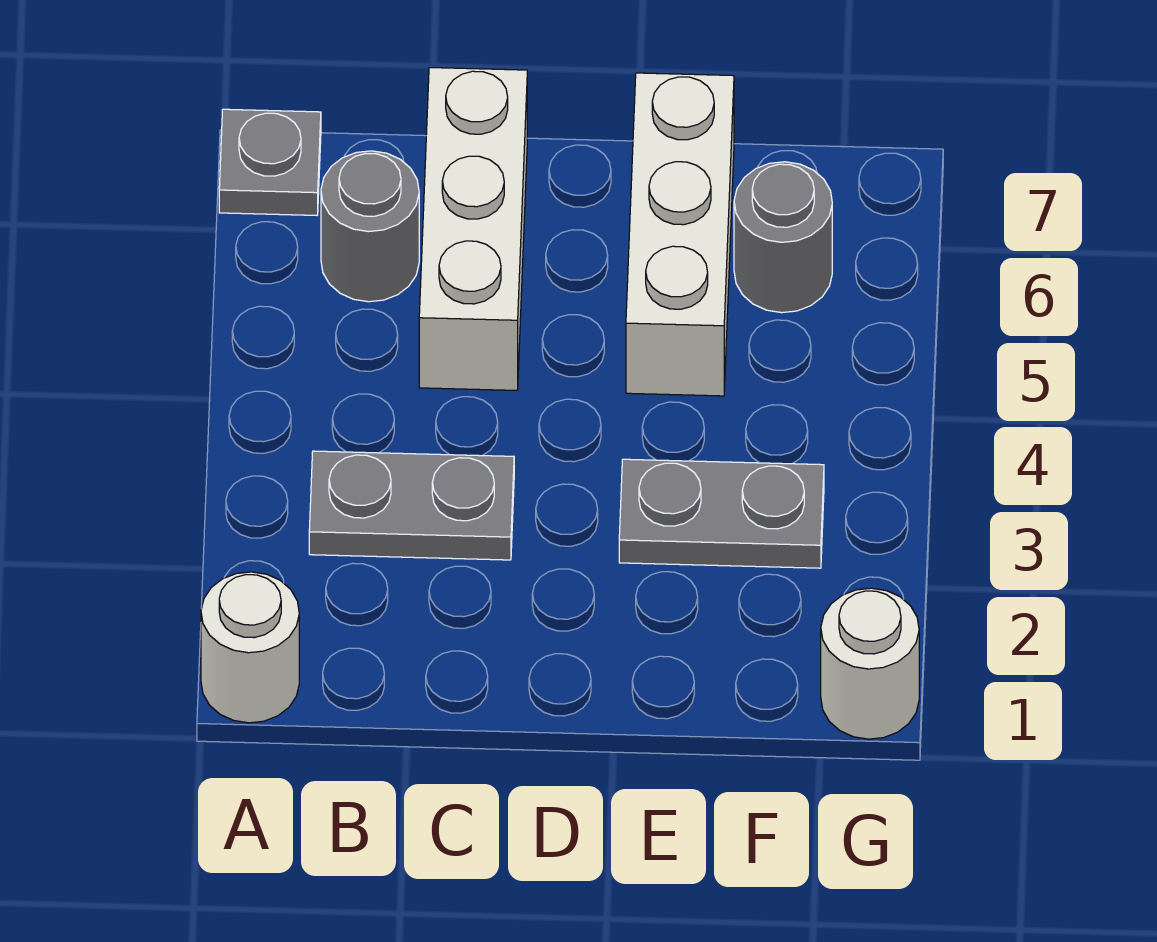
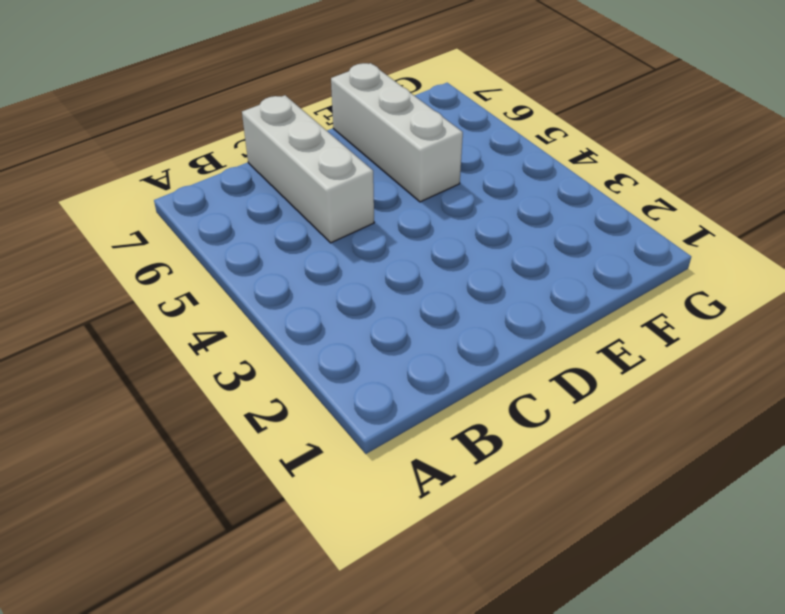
none -> white 1x1 round brick [201,572,299,723]
none -> grey 1x1 plate [219,109,321,215]

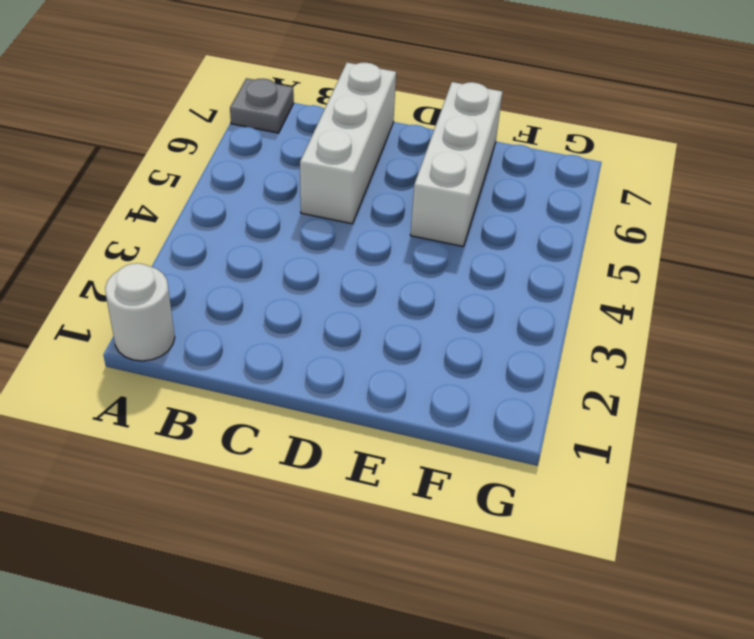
none -> grey 1x2 plate [309,451,514,560]
none -> grey 1x1 round brick [321,151,419,302]

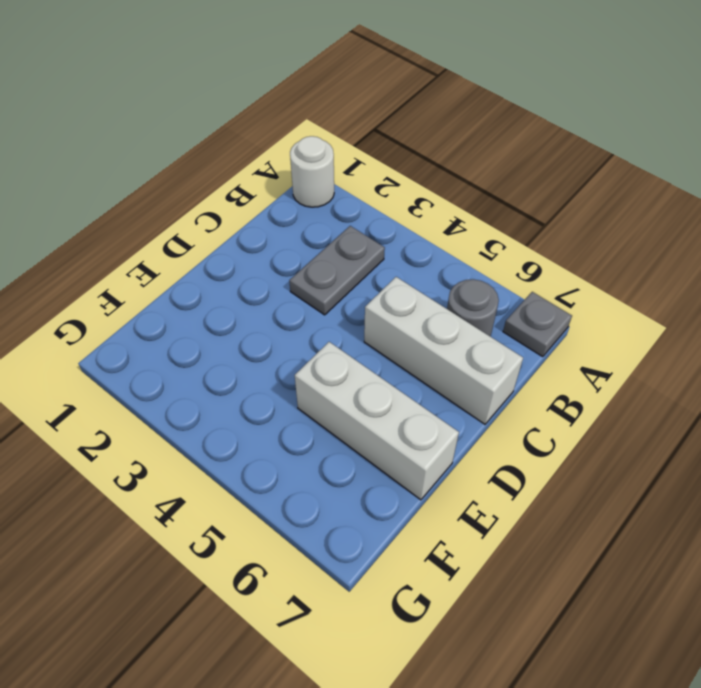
none -> grey 1x2 plate [619,459,824,568]
none -> grey 1x1 round brick [734,162,832,313]

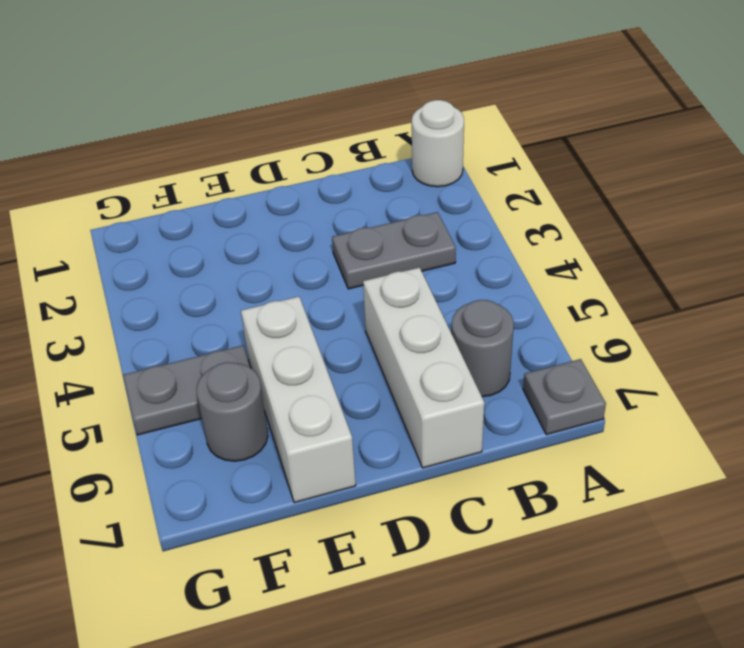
grey 1x2 plate [123,346,250,435] -> grey 1x2 plate moved to [619,459,824,568]
none -> white 1x1 round brick [821,588,919,739]

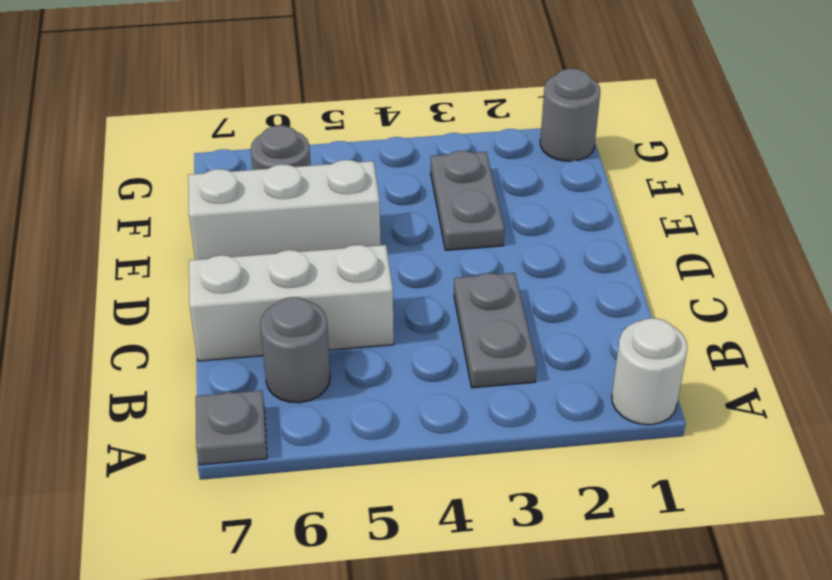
grey 1x1 round brick [540,69,600,161] -> white 1x1 round brick [821,588,919,739]

